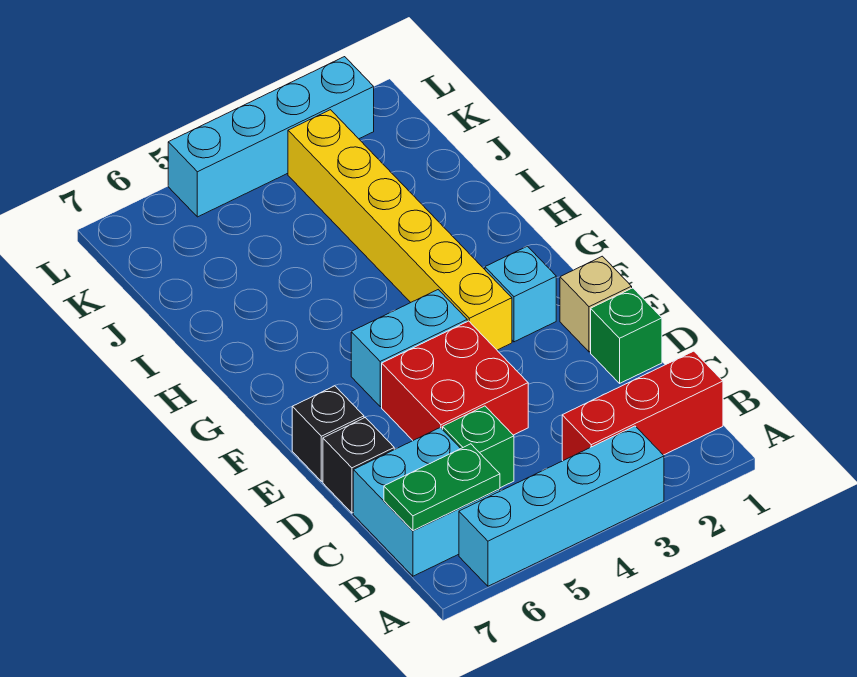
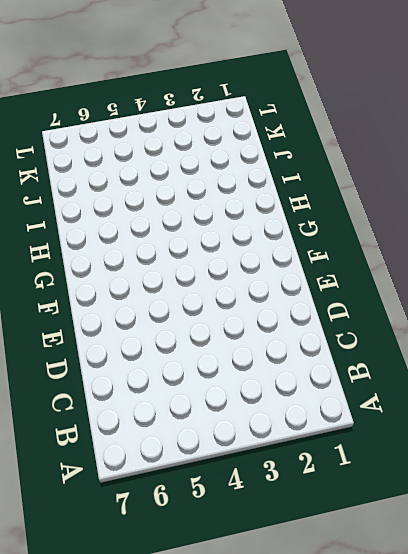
none -> cyan 1x4 brick [459,426,664,586]
none -> red 1x3 brick [562,351,723,461]
none -> cyan 2x2 brick [353,428,500,576]

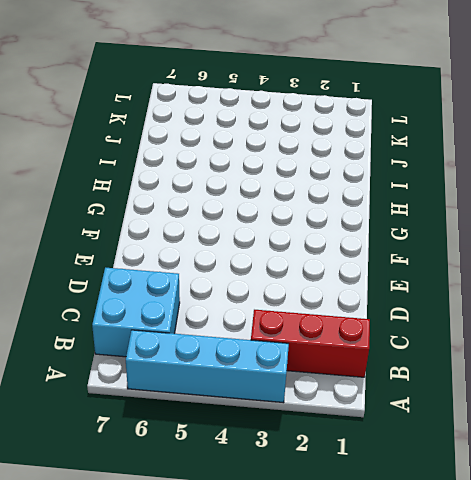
none -> green 1x1 brick [443,406,514,488]
none -> green 1x1 brick [591,288,662,383]
none -> red 2x2 brick [382,321,528,440]

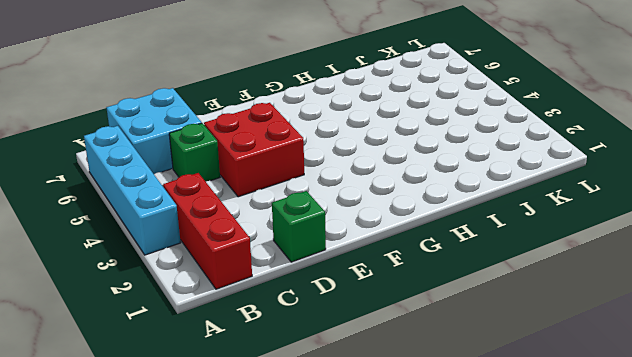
none -> black 1x1 brick [323,418,394,513]
none -> tan 1x1 brick [560,256,632,352]
none -> black 1x1 brick [292,386,364,481]

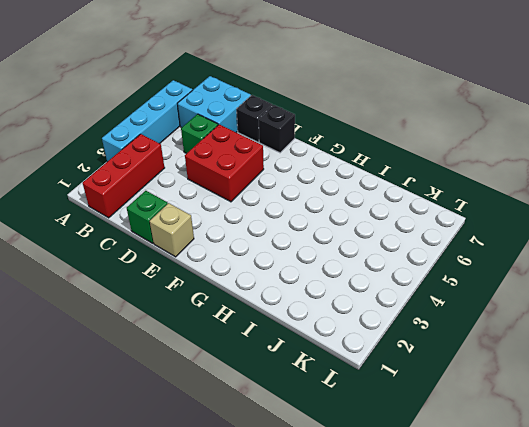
none -> cyan 1x1 brick [485,246,556,342]
none -> yellow 1x6 brick [288,110,512,350]
none -> cyan 1x2 brick [351,290,467,407]

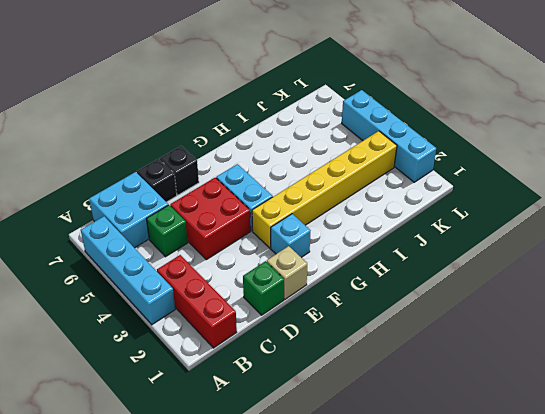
none -> green 1x2 plate [384,444,500,531]

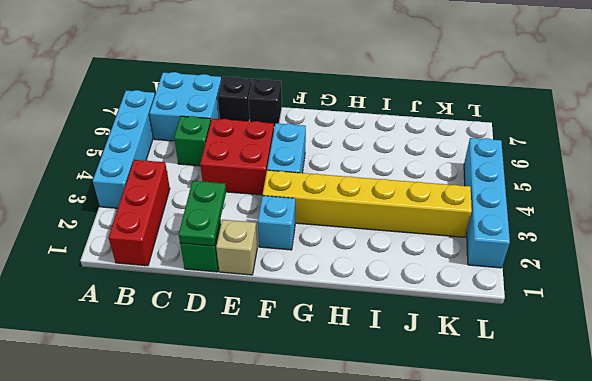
green 1x2 plate [179,181,226,246] -> green 1x2 plate moved to [384,444,500,531]

